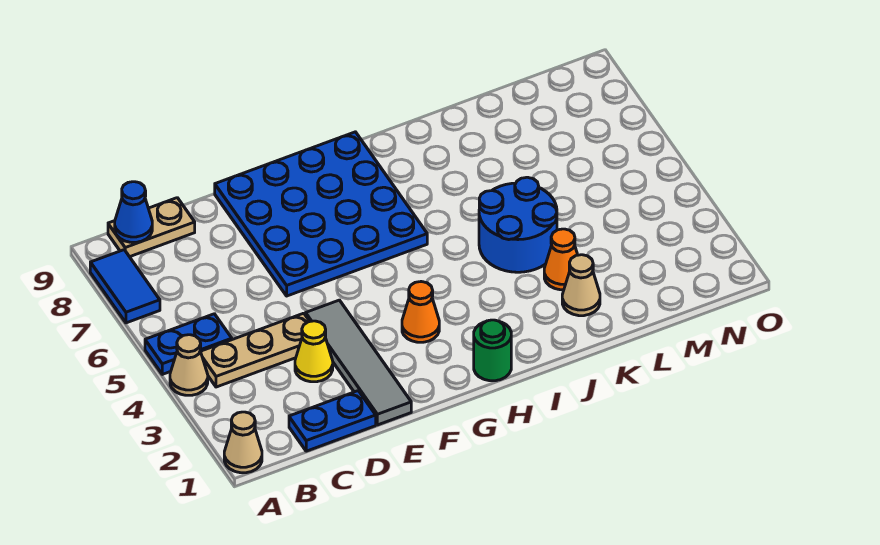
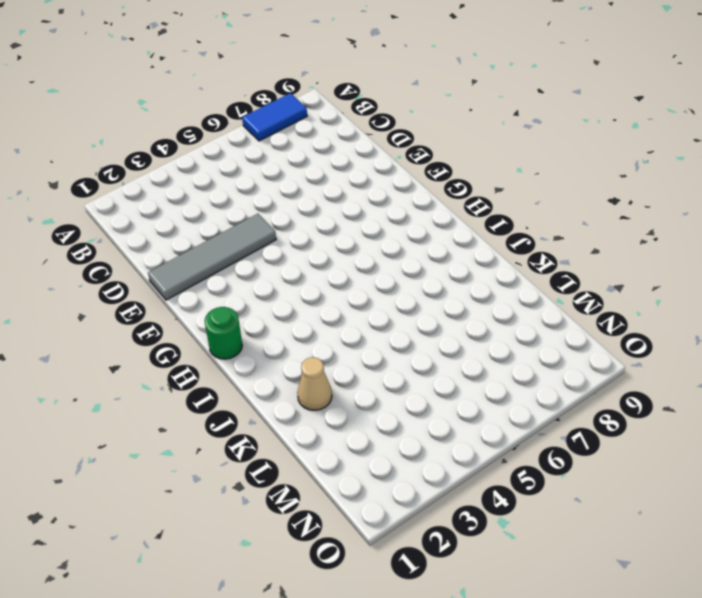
none -> tan 1x1 cone [224,412,262,473]
none -> tan 1x1 cone [170,335,208,395]
none -> blue 1x2 plate [145,314,232,374]

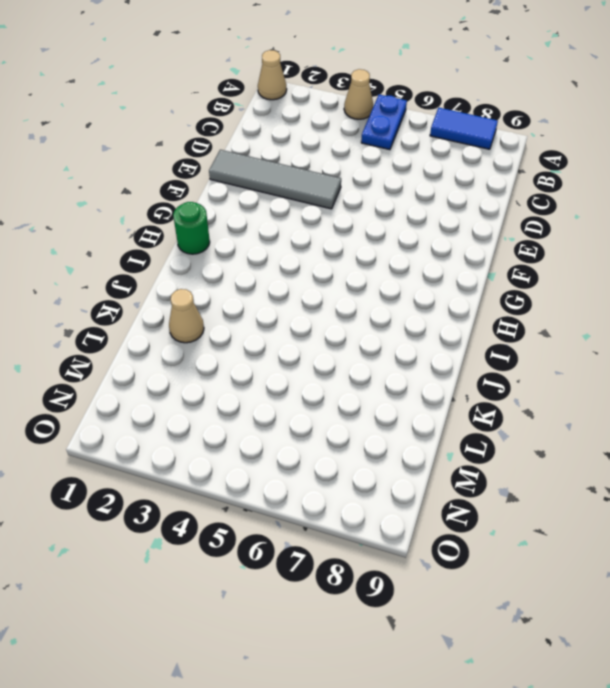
none -> tan 1x3 plate [201,313,310,387]
none -> tan 1x2 plate [108,198,195,257]
none -> blue 1x2 plate [289,391,376,451]

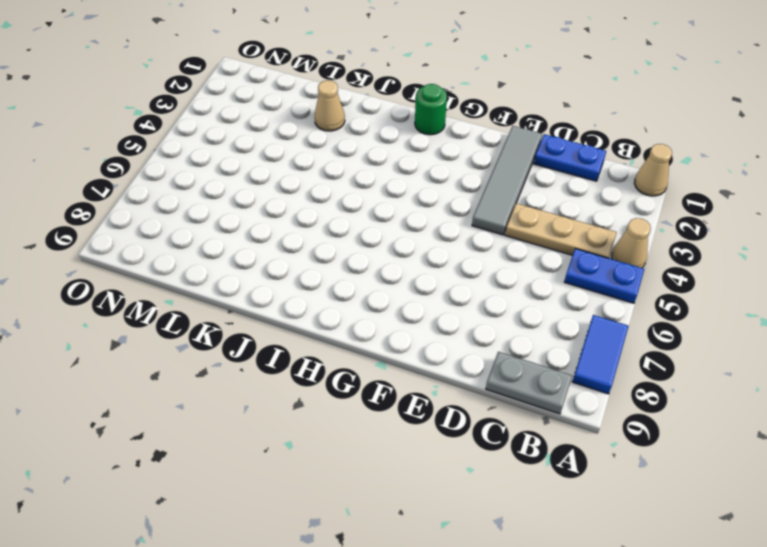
grey 1x2 plate [486,352,572,414] -> tan 1x2 plate [108,198,195,257]
none -> yellow 1x1 cone [295,321,333,382]
none -> blue 4x4 plate [215,132,427,296]
none -> orange 1x1 cone [402,282,439,342]

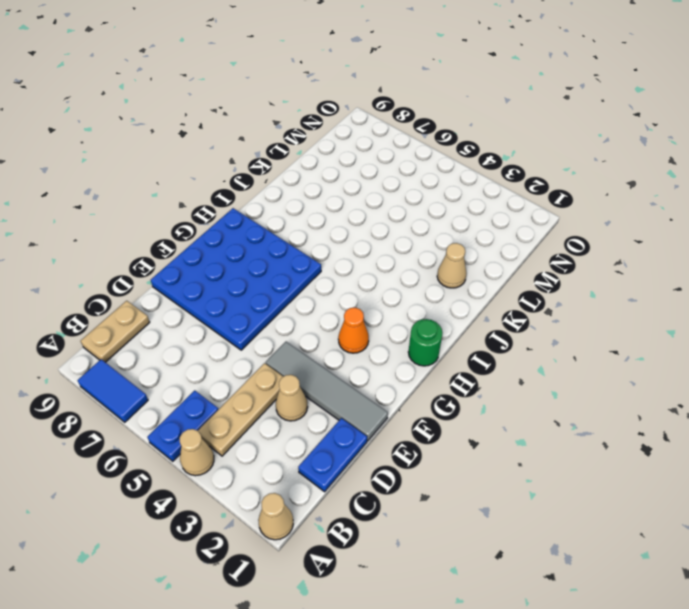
tan 1x1 cone [276,375,308,421] -> yellow 1x1 cone [295,321,333,382]
none -> blue 2x2 round brick [479,177,557,272]
none -> orange 1x1 cone [544,229,578,290]
none -> blue 1x1 cone [115,182,152,242]

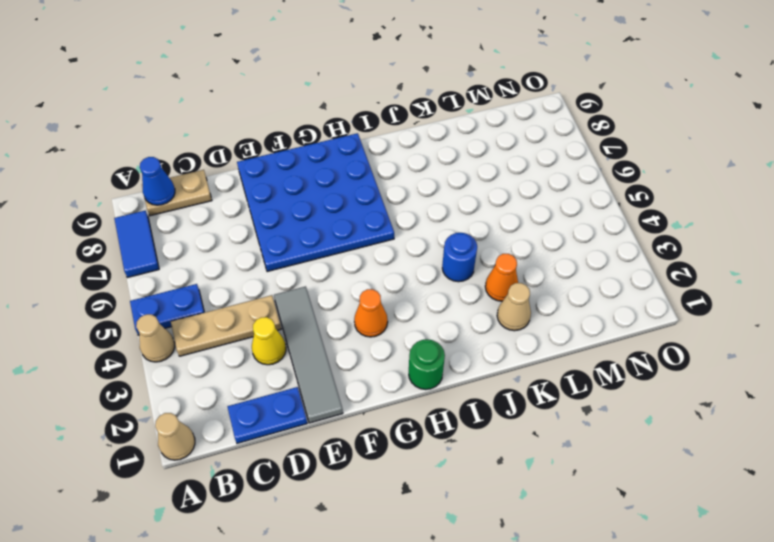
blue 1x1 round brick [442,233,477,282] -> blue 2x2 round brick [479,177,557,272]

